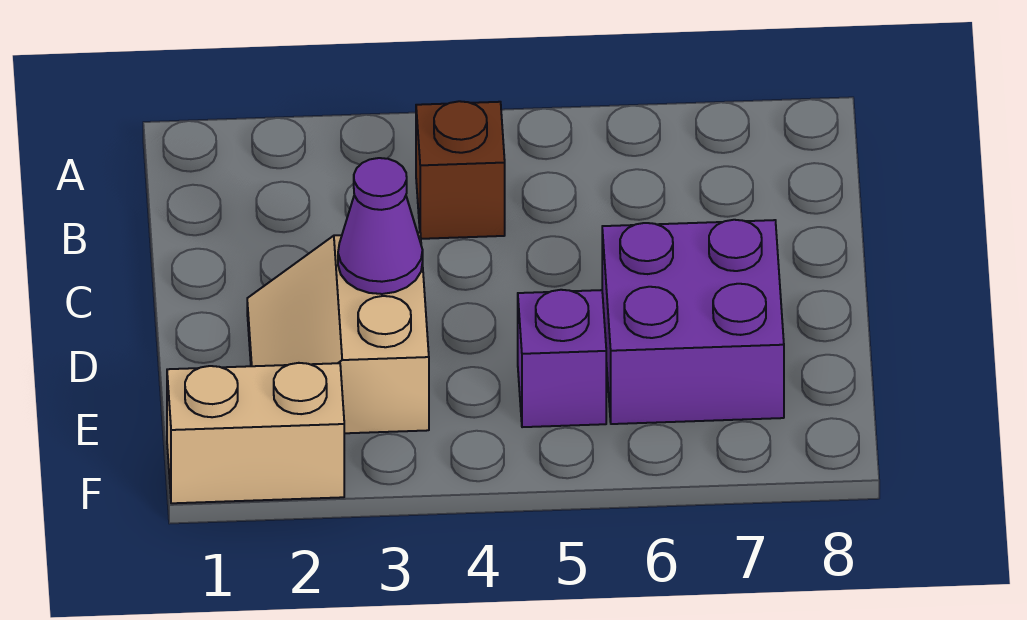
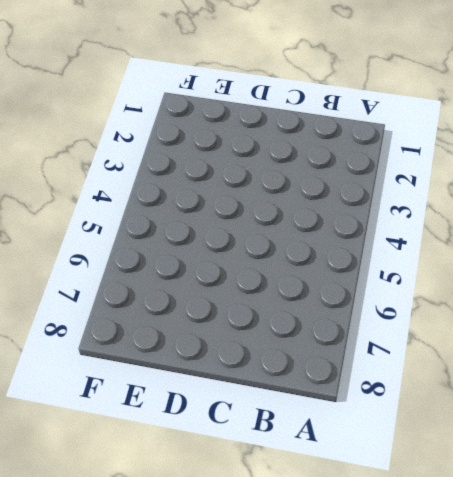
none -> brown 1x1 brick [416,101,505,239]
none -> tan 2x2 slope [247,233,429,433]

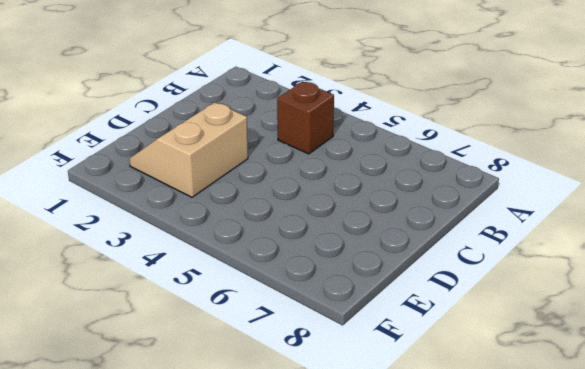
none -> purple 2x2 brick [602,220,784,424]
none -> purple 1x1 brick [518,290,606,427]

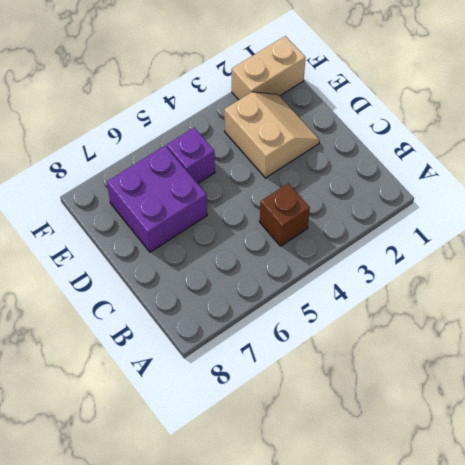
none -> purple 1x1 cone [338,158,423,294]

